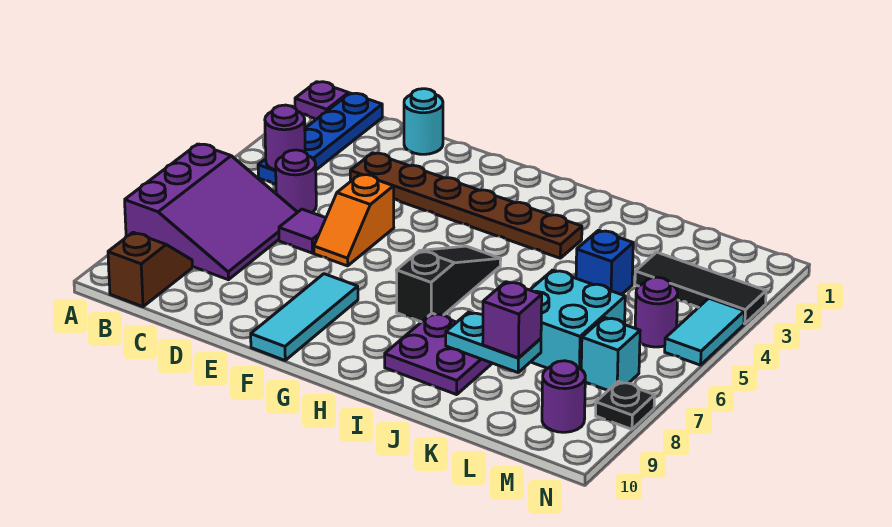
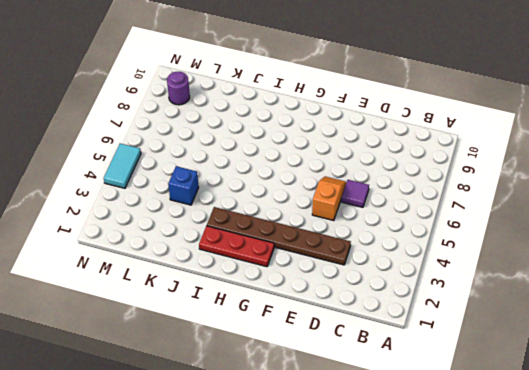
red 1x3 plate [199,226,274,267] -> none
none -> purple 1x1 plate [295,82,349,119]
none -> purple 3x3 slope [125,144,298,280]
none -> blue 1x4 plate [258,93,382,184]

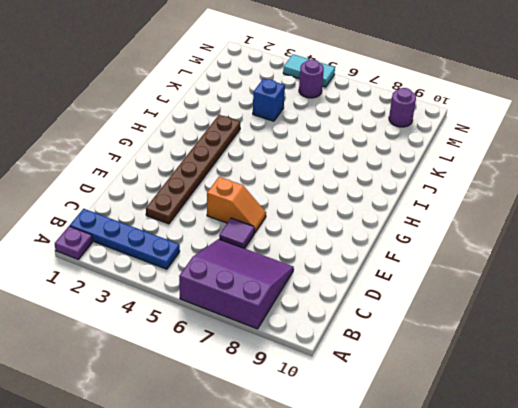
none -> brown 1x2 slope [108,232,192,307]
none -> purple 1x1 round brick [276,150,316,213]
none -> cyan 1x1 round brick [404,89,443,154]

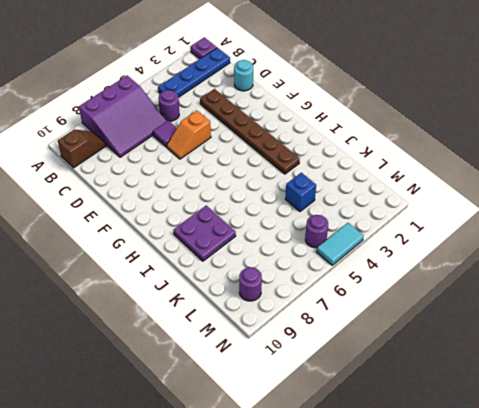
none -> cyan 1x3 tile [251,274,358,360]
none -> black 1x3 slope [396,246,501,322]
none -> cyan 2x2 brick [530,270,625,369]

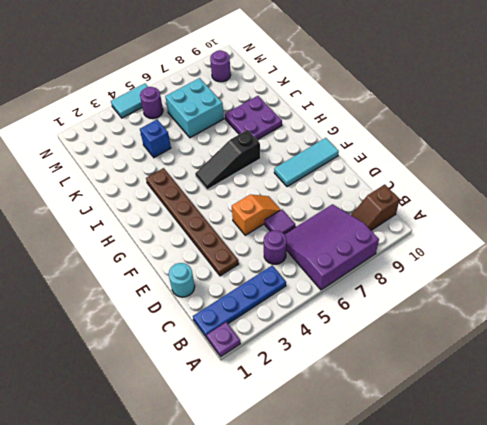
none -> black 1x3 tile [635,252,766,324]
none -> cyan 1x1 brick [581,317,640,390]
none -> black 1x1 plate [596,382,654,429]

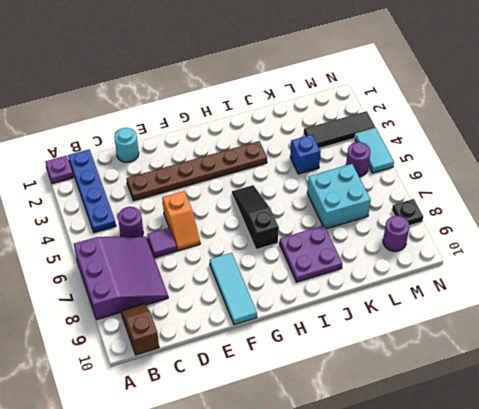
none -> cyan 1x1 brick [581,317,640,390]
none -> purple 1x1 round brick [265,105,305,170]
none -> cyan 1x2 plate [446,312,541,372]

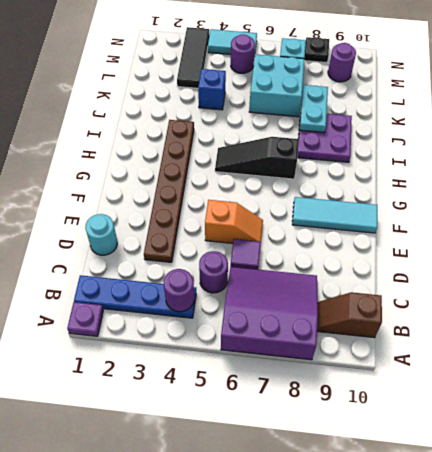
none -> purple 1x1 brick [483,282,542,358]

